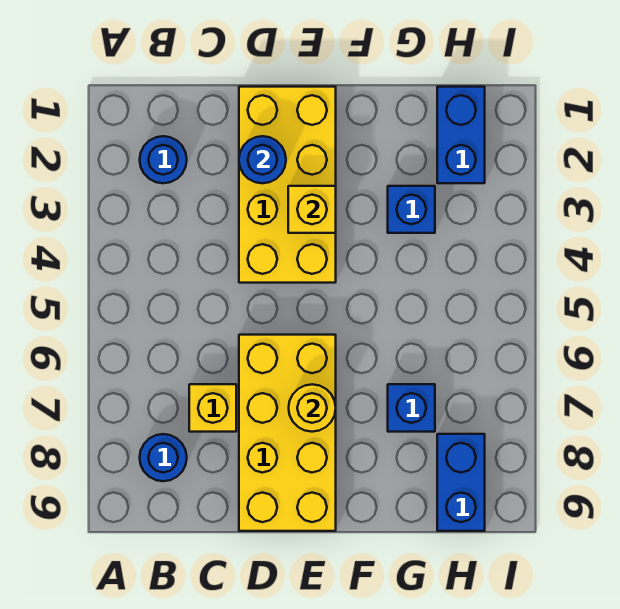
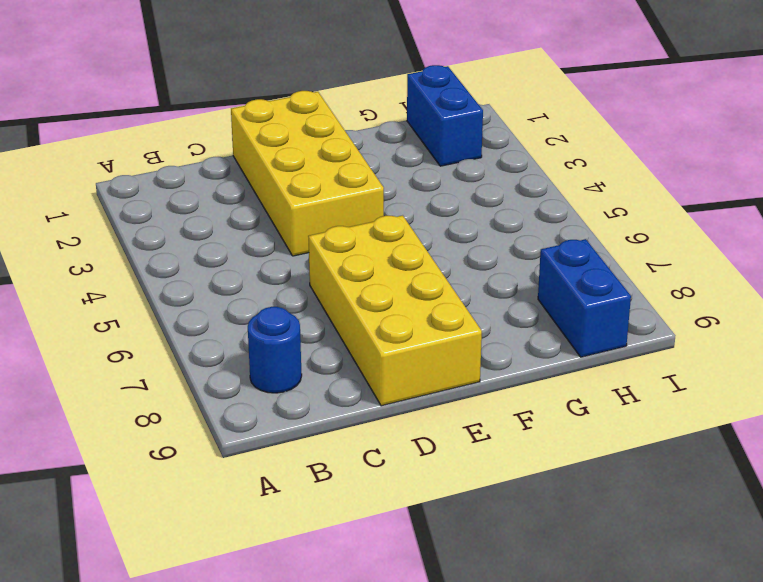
none -> blue 1x1 round brick [140,136,187,183]
none -> yellow 1x1 brick [189,384,236,432]
none -> blue 1x1 brick [388,186,435,233]

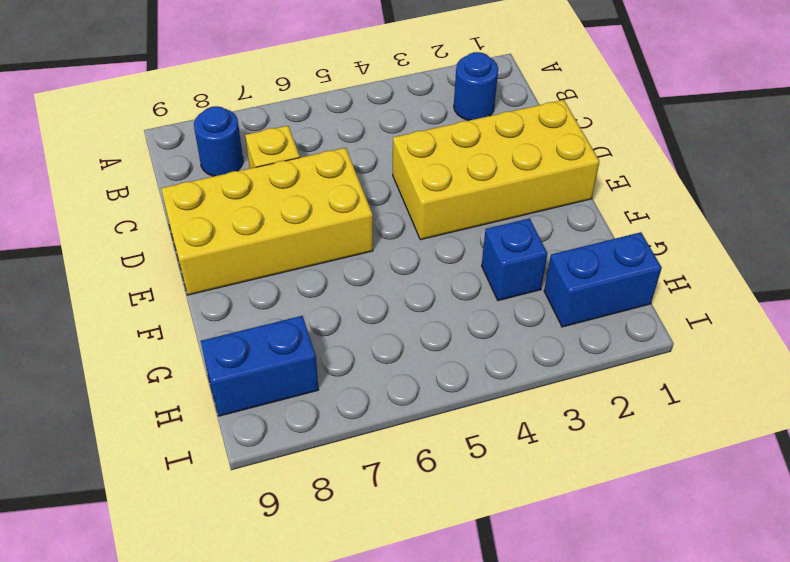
none -> blue 1x1 brick [388,384,435,432]
none -> blue 1x1 round brick [239,136,286,183]
none -> yellow 1x1 brick [288,186,336,233]

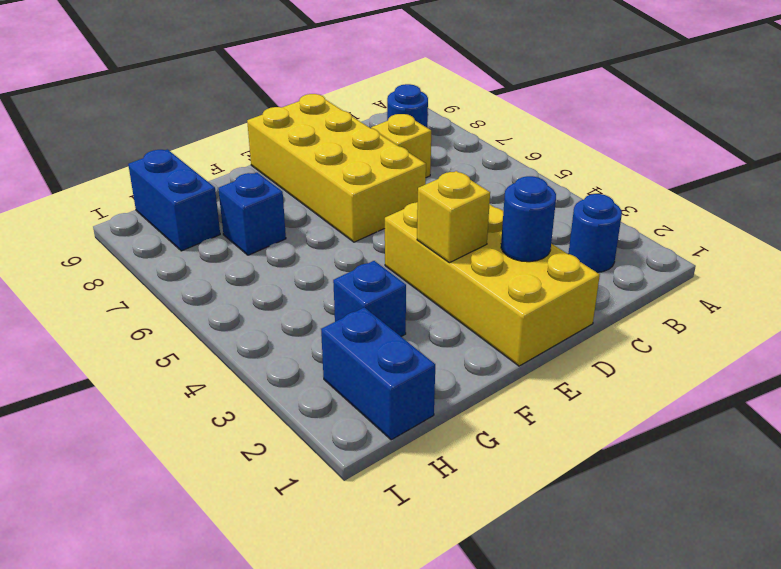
none -> yellow 1x1 round brick [289,384,336,432]

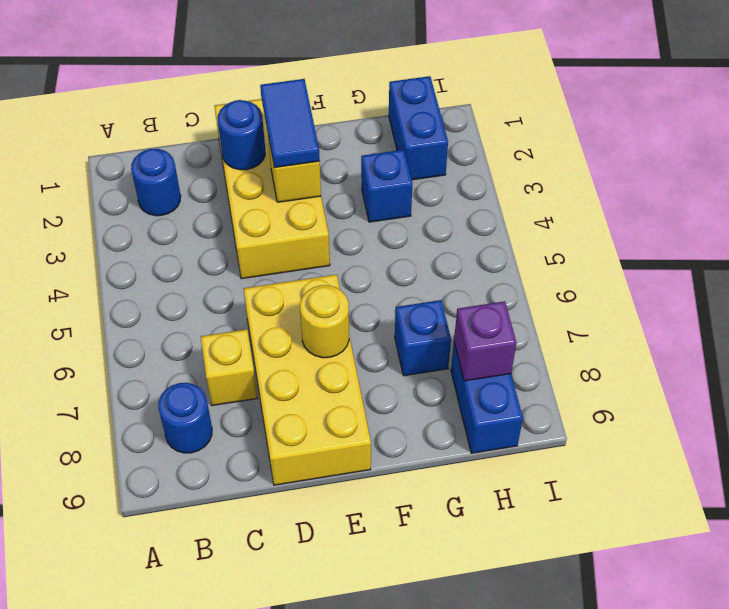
blue 1x2 tile [260,79,320,168] -> none
purple 1x1 brick [454,301,516,381] -> none

